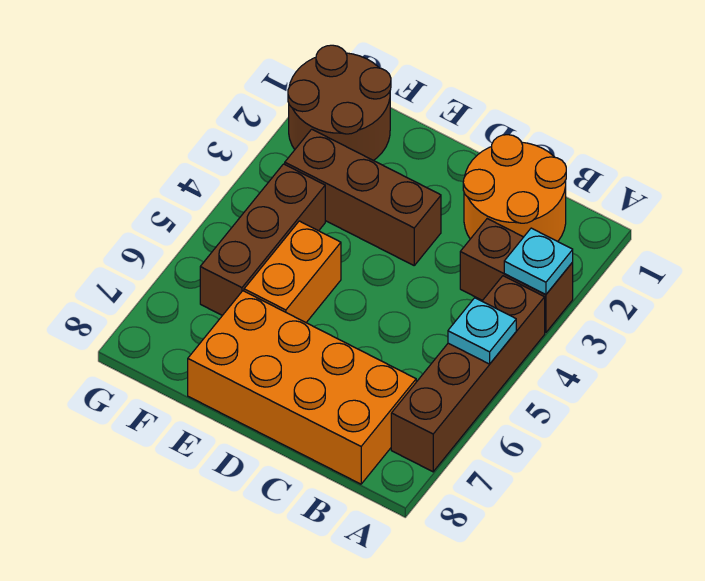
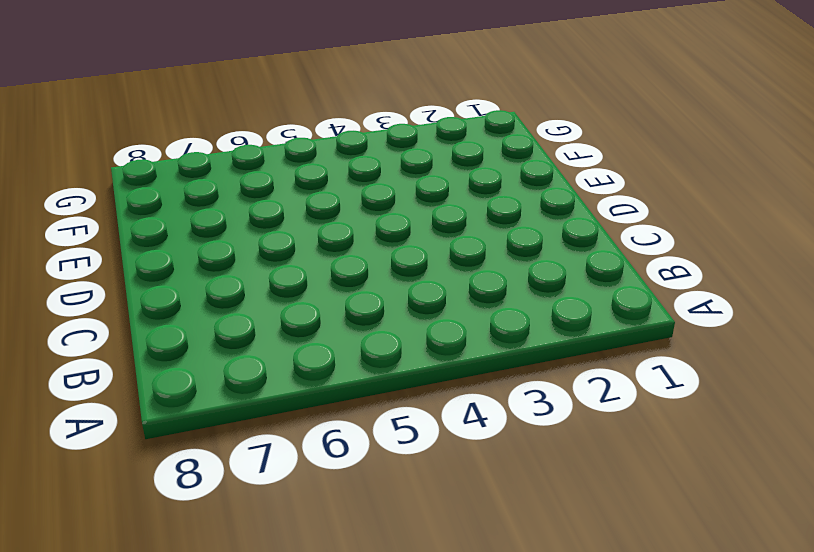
none -> brown 1x2 brick [460,219,573,333]
none -> brown 1x4 brick [391,276,545,472]

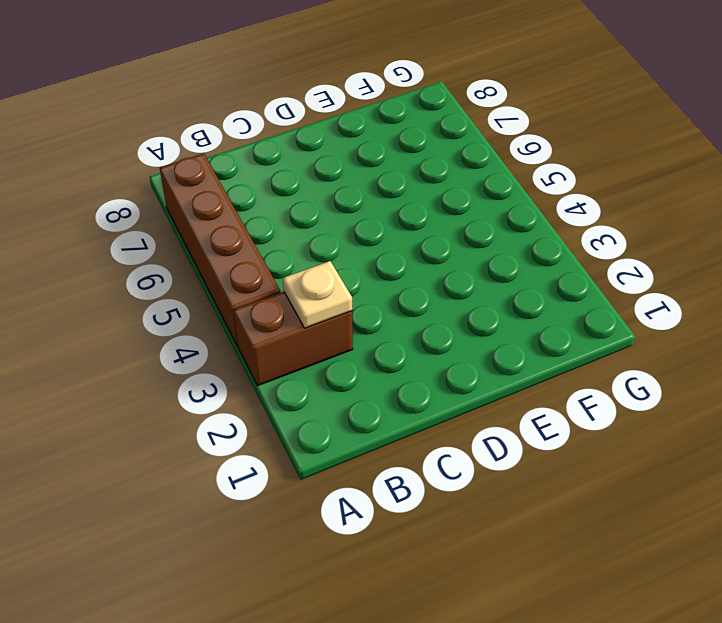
tan 1x1 plate [283,261,352,328] -> none
none -> orange 2x2 round brick [463,135,566,241]
none -> orange 2x4 brick [188,291,416,484]

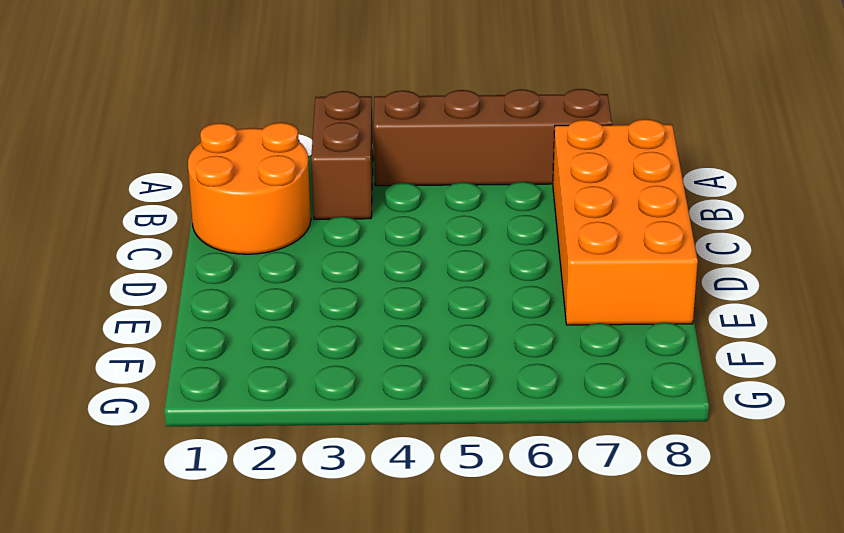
none -> brown 1x3 brick [285,129,441,265]
none -> orange 1x2 brick [244,221,341,322]

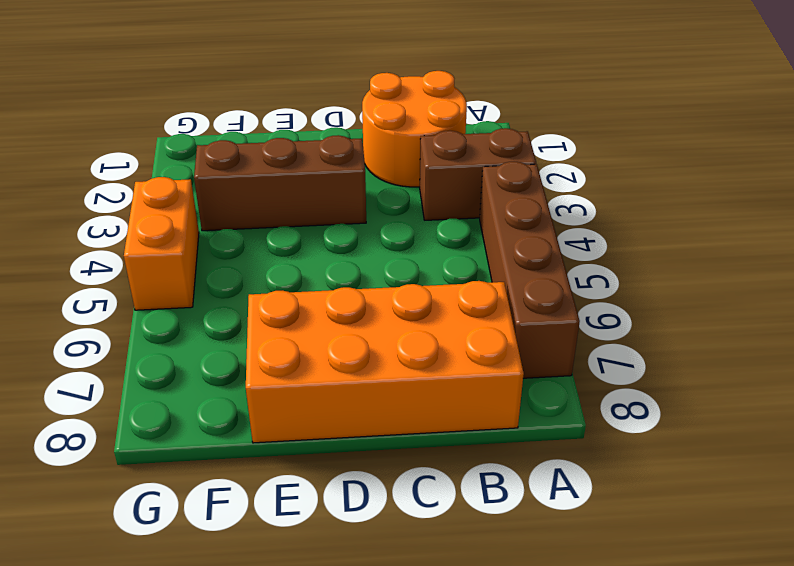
orange 1x2 brick [124,177,199,310] -> orange 1x2 brick moved to [244,221,341,322]
none -> brown 2x2 round brick [288,45,391,161]
none -> brown 1x3 brick [200,164,325,315]

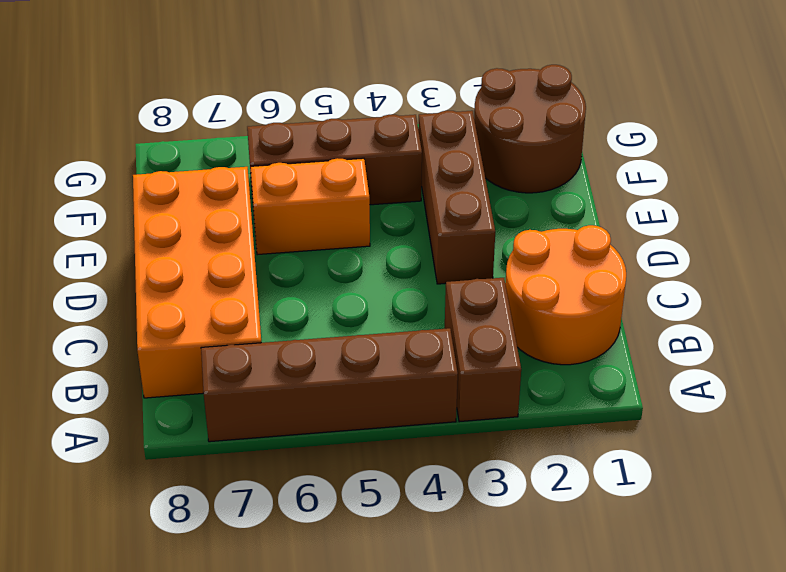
none -> cyan 1x1 plate [504,228,573,294]
none -> cyan 1x1 plate [448,298,516,364]

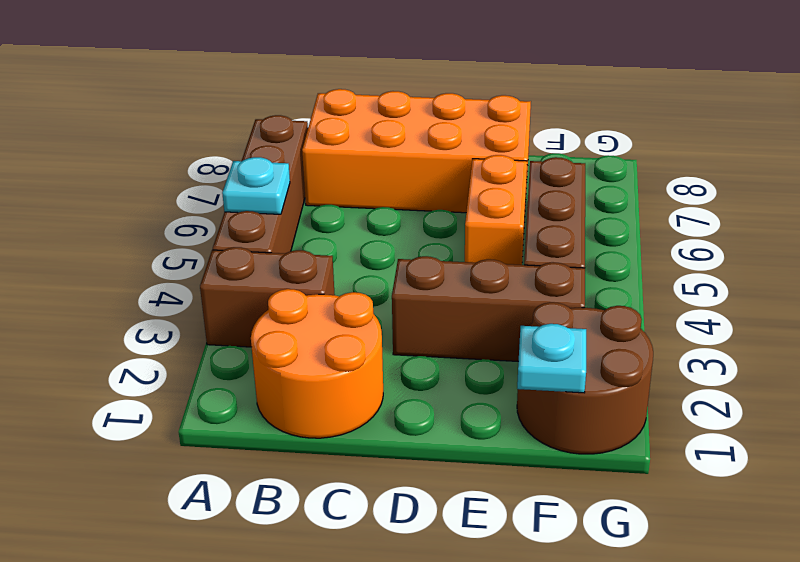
cyan 1x1 plate [517,324,586,393] -> cyan 1x1 plate moved to [504,228,573,294]

